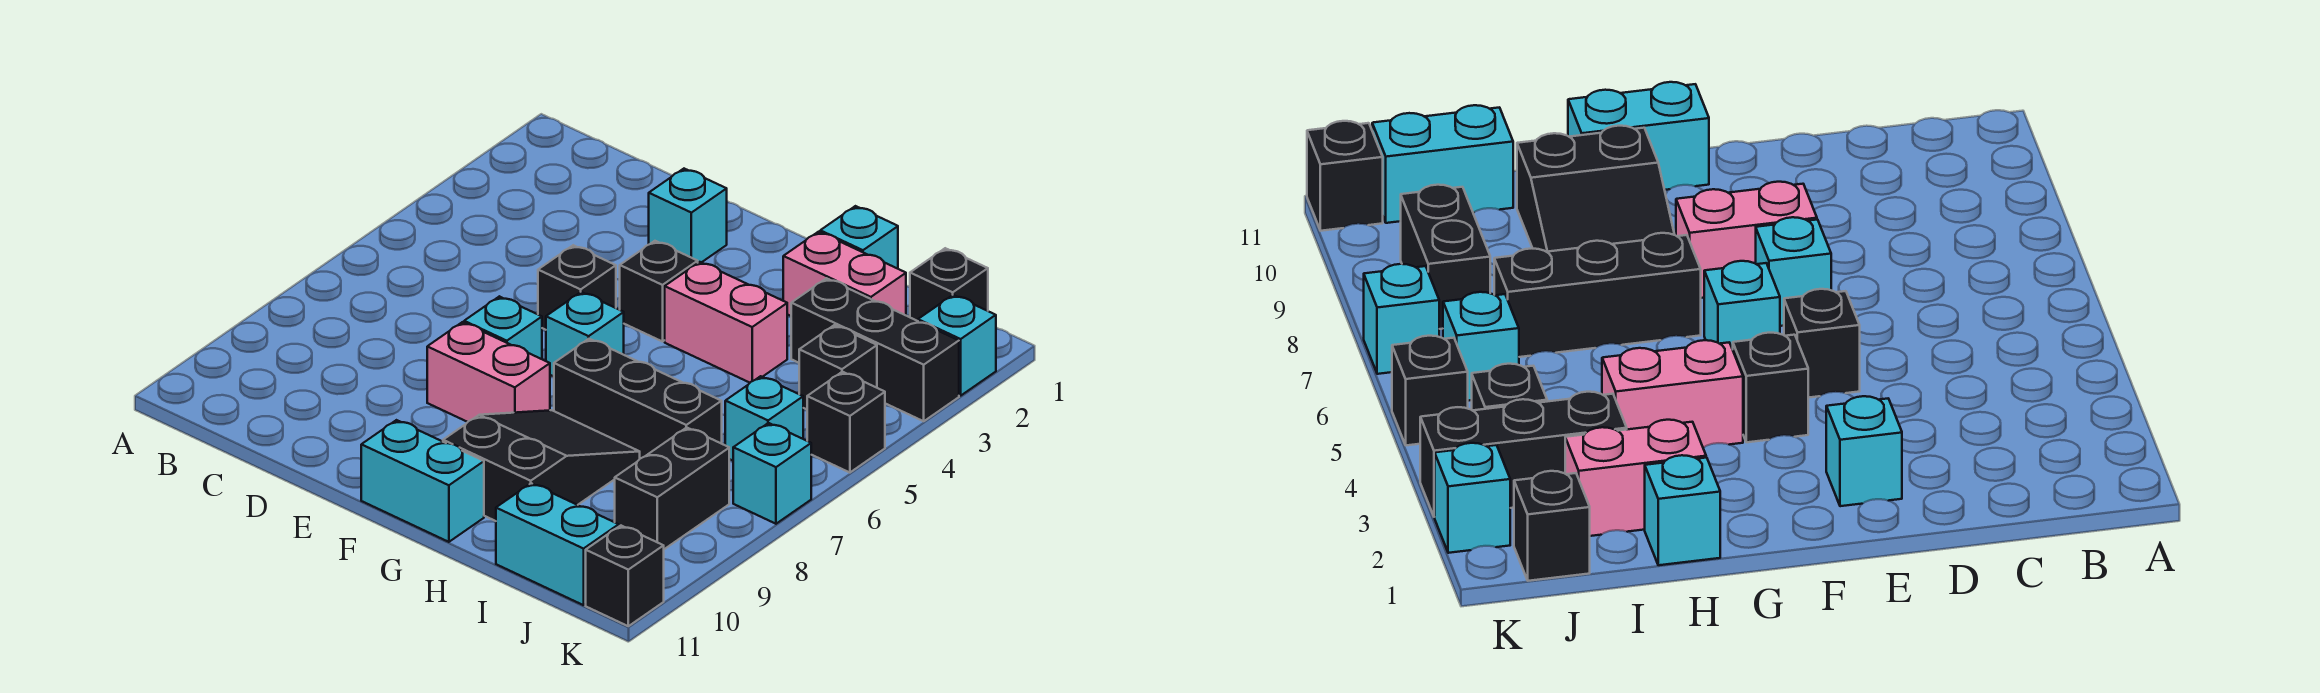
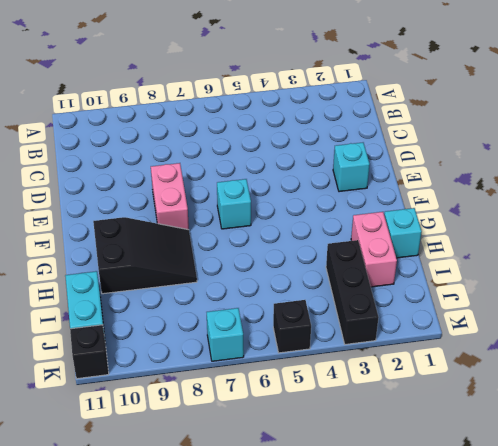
none -> black 1x1 brick [538,245,616,330]
none -> cyan 1x1 brick [464,296,542,359]
none -> black 1x1 brick [620,241,698,342]

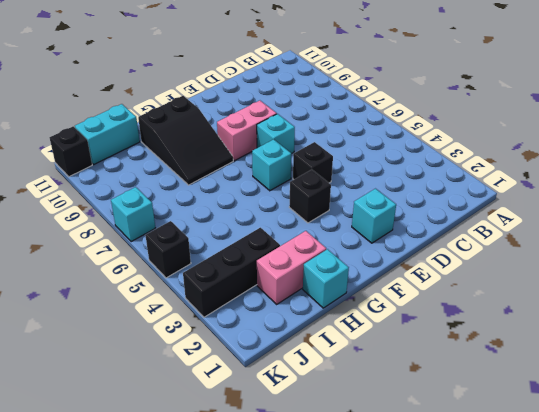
none -> cyan 1x2 brick [361,420,484,542]
none -> pink 1x2 brick [665,262,787,383]
none -> black 1x3 brick [554,339,722,459]

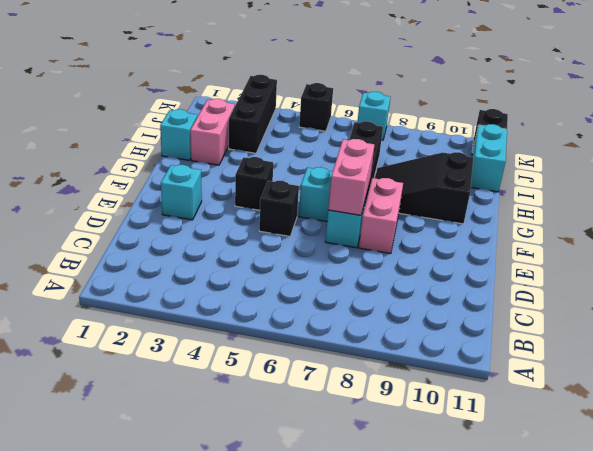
pink 1x2 brick [328,139,374,215] -> pink 1x2 brick moved to [665,262,787,383]
none -> cyan 1x2 brick [361,420,484,542]
none -> black 1x1 brick [910,248,988,321]
none -> black 1x1 brick [799,325,877,409]

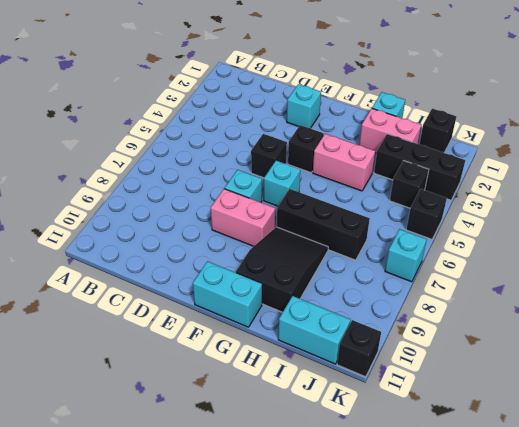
none -> cyan 1x1 brick [725,376,803,461]
none -> black 1x2 brick [615,427,729,549]
none -> cyan 1x1 brick [918,295,996,396]

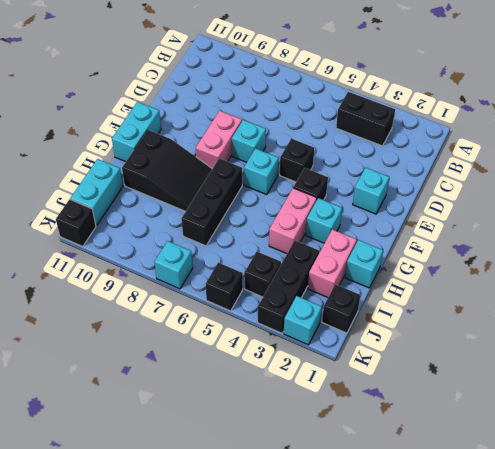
black 1x2 brick [336,92,395,146] -> black 1x2 brick moved to [615,427,729,549]
cyan 1x1 brick [306,198,342,243] -> cyan 1x1 brick moved to [725,376,803,461]

